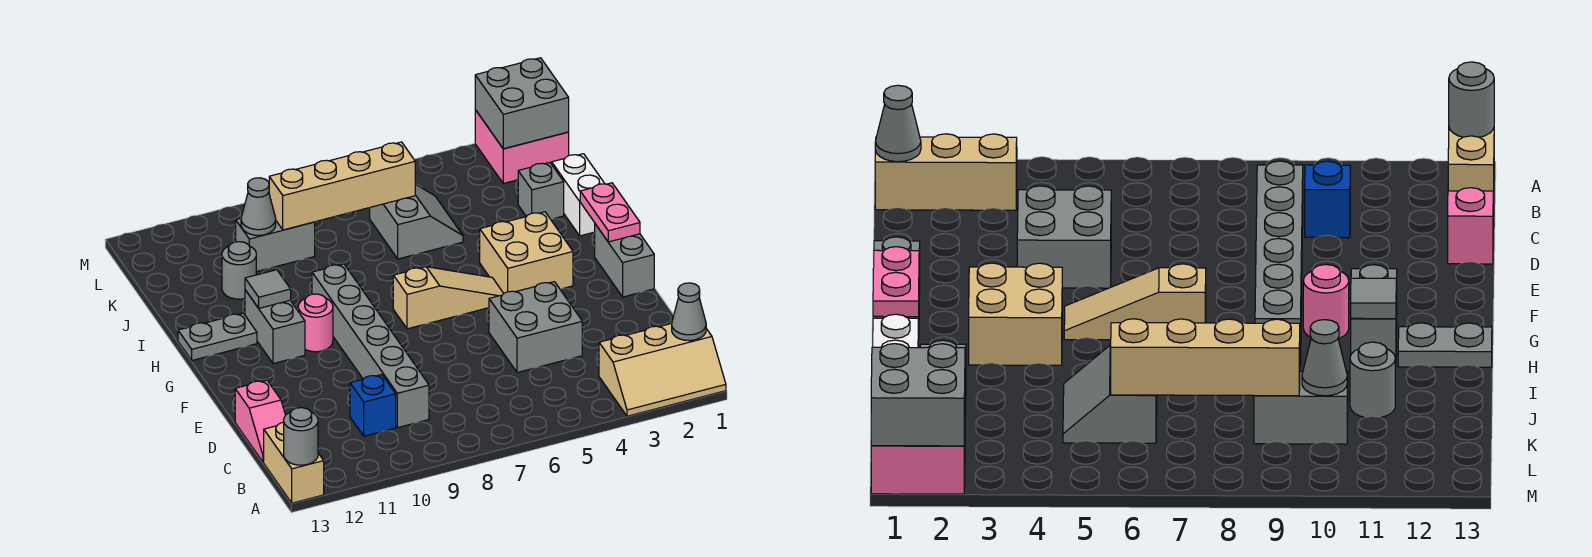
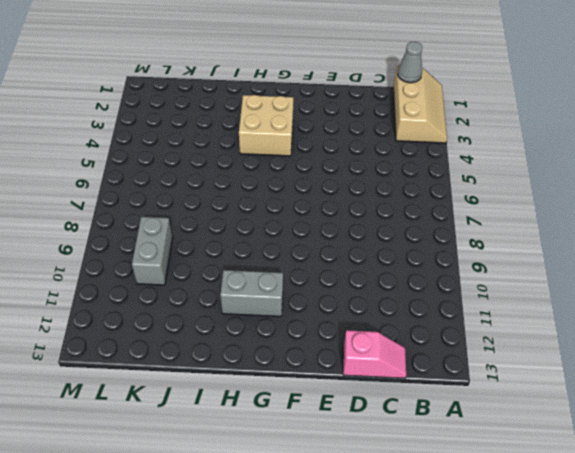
none -> tan 1x2 brick [264,422,324,503]
none -> grey 1x6 brick [312,264,429,428]
none -> blue 1x1 brick [350,375,396,436]

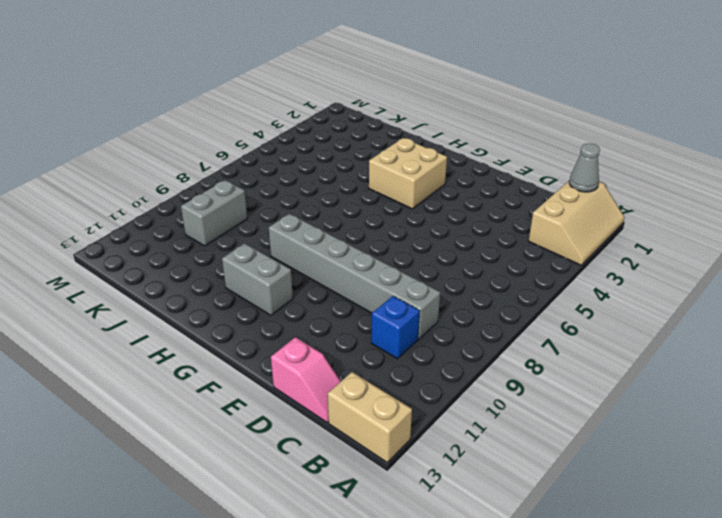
none -> grey 2x2 brick [489,282,582,373]
none -> grey 1x2 brick [595,224,654,297]
none -> tan 1x3 slope [393,267,504,329]

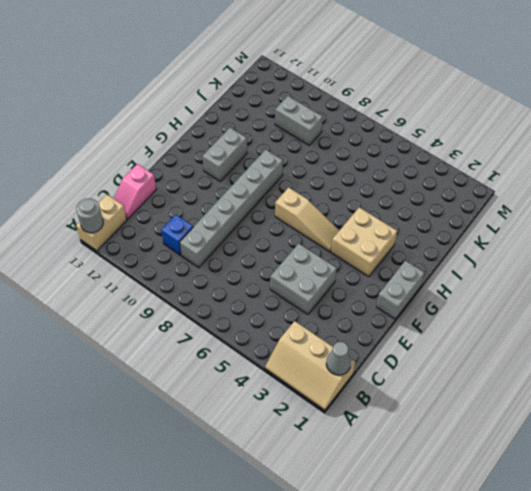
none -> pink 1x1 round brick [298,294,333,352]
none -> grey 1x2 plate [178,313,257,360]
none -> white 1x2 brick [552,154,605,236]

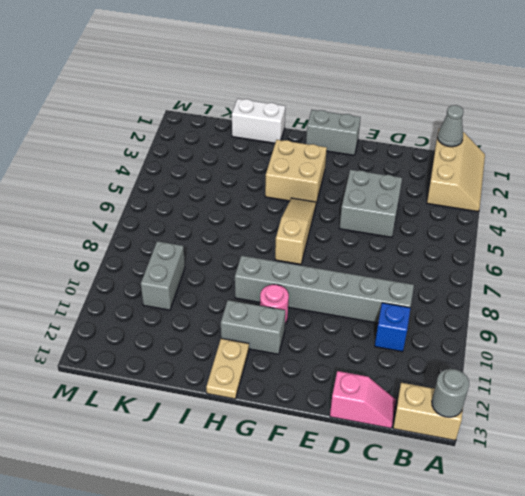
tan 1x2 plate [206,338,249,399] -> grey 1x2 plate [178,313,257,360]
none -> grey 1x1 brick [518,162,564,219]
none -> grey 2x2 slope [370,184,463,259]
none -> grey 1x1 round brick [222,242,256,299]

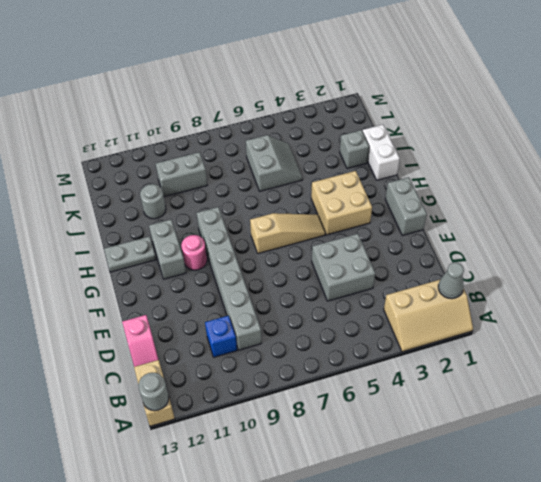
none -> pink 2x2 brick [475,110,569,183]
none -> pink 1x2 plate [580,183,640,242]
none -> grey 1x1 tile [245,270,291,308]

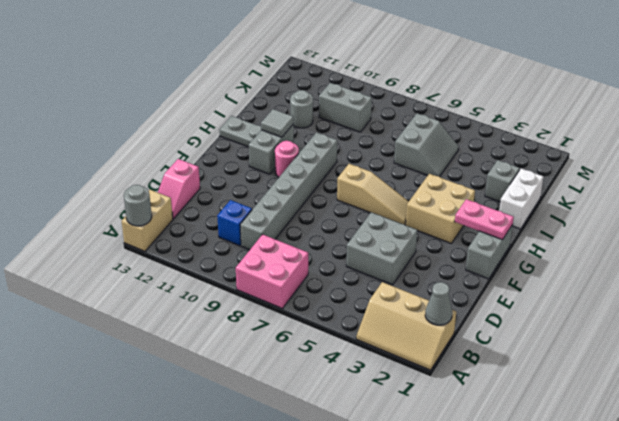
pink 2x2 brick [236,234,308,309] -> pink 2x2 brick moved to [475,110,569,183]
pink 1x2 plate [455,199,514,240] -> pink 1x2 plate turned to [580,183,640,242]
none -> tan 1x4 brick [269,142,415,230]
none -> grey 1x1 cone [241,178,276,235]
none -> grey 2x2 brick [475,58,569,149]

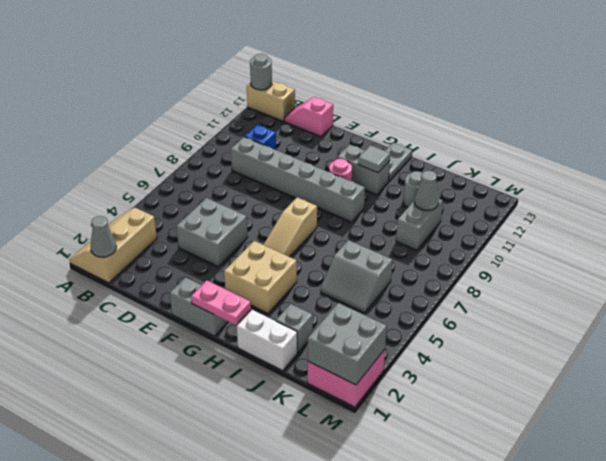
none -> tan 1x4 brick [269,142,415,230]

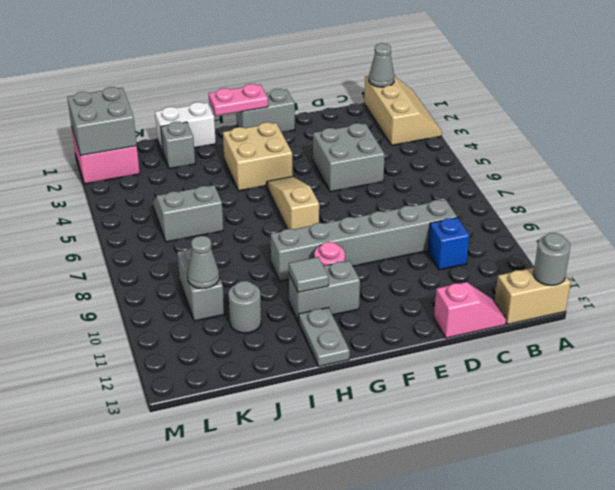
none -> tan 1x4 brick [269,142,415,230]

